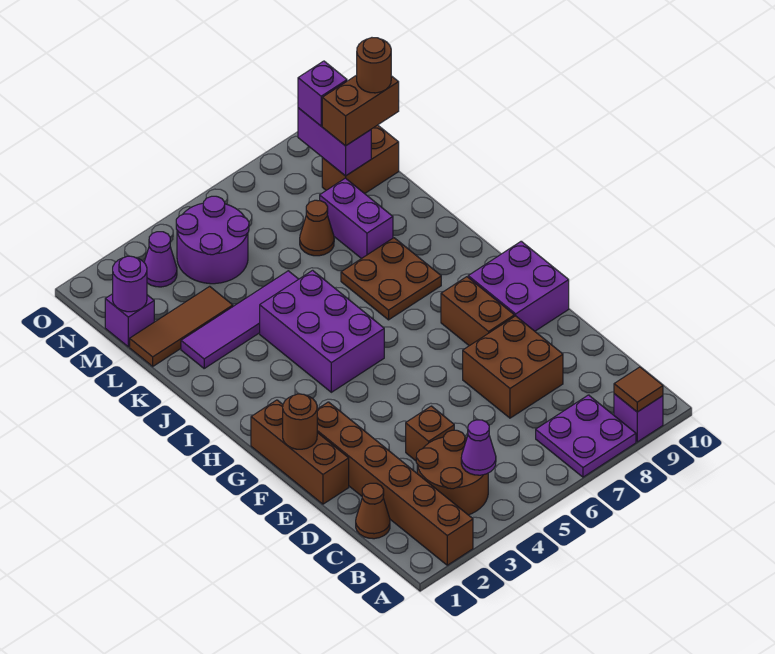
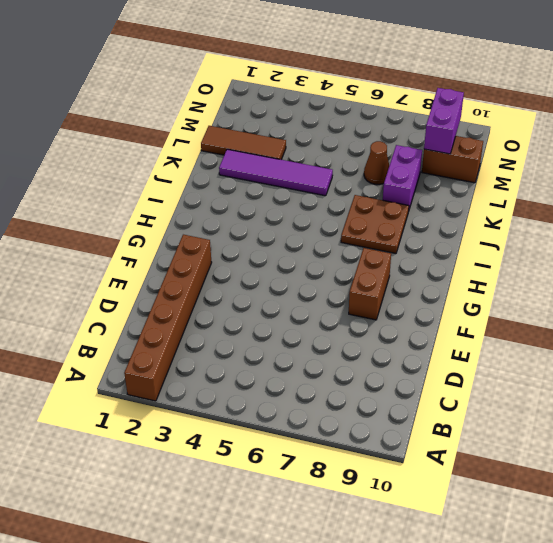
none -> purple 2x2 plate [536,395,636,477]
none -> purple 1x1 brick [614,394,663,442]
none -> brown 2x2 round brick [416,430,488,515]

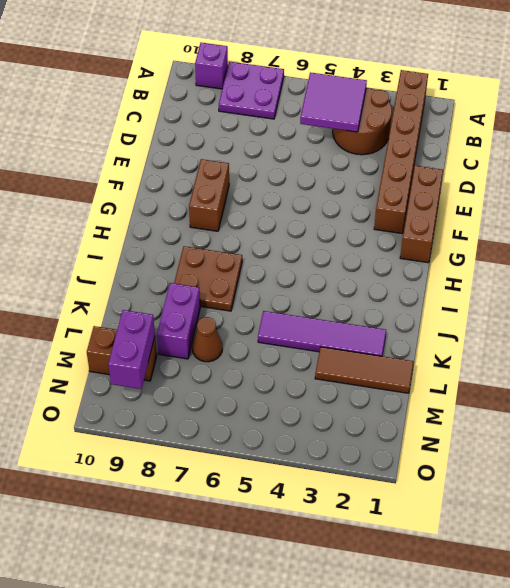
purple 2x2 tile [300,73,367,132] -> purple 1x1 cone [461,420,496,475]
none -> brown 1x1 cone [356,483,390,539]
none -> brown 1x1 brick [406,406,454,461]
none -> brown 2x2 brick [463,316,563,418]

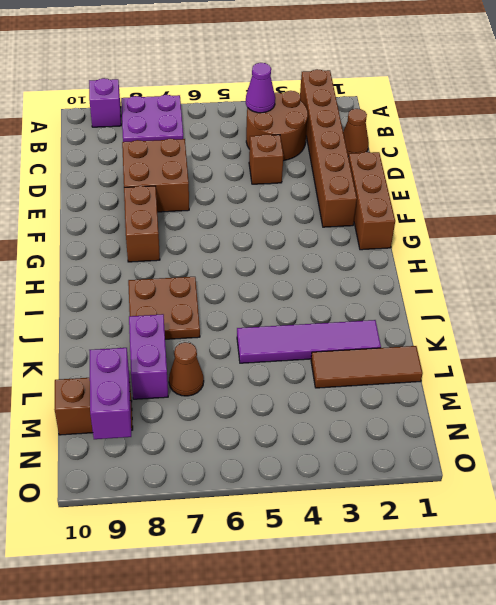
none -> purple 2x2 brick [468,241,569,331]
none -> purple 2x3 brick [260,270,384,392]
none -> purple 1x1 brick [105,294,154,347]

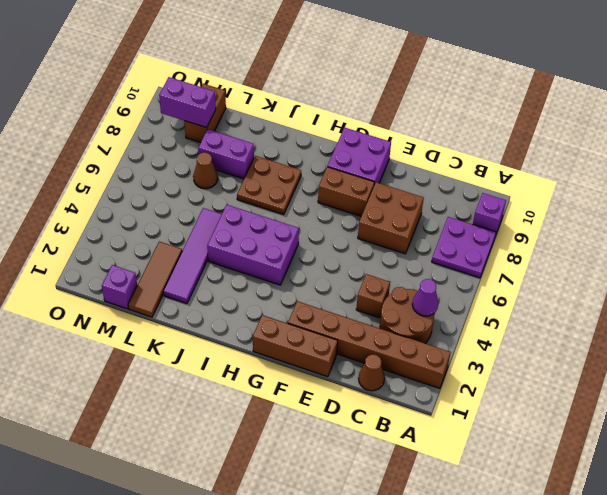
none -> purple 2x2 round brick [176,196,249,284]
none -> purple 1x1 cone [144,232,177,287]
none -> brown 1x1 tile [614,367,663,412]

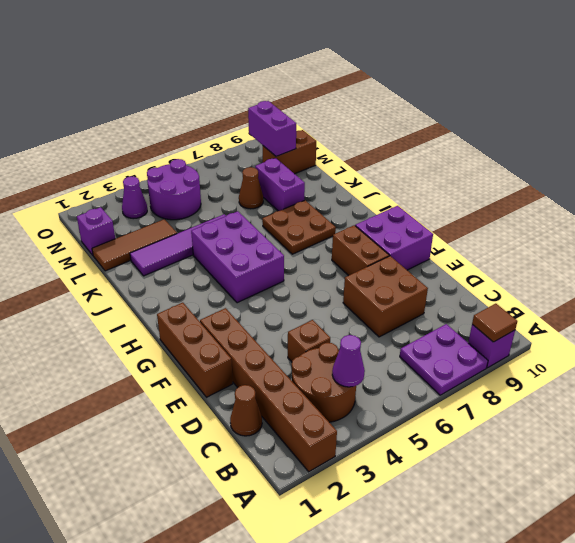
none -> brown 1x1 round brick [283,394,317,449]
none -> purple 1x1 round brick [113,256,147,312]
none -> brown 1x2 brick [322,75,399,146]

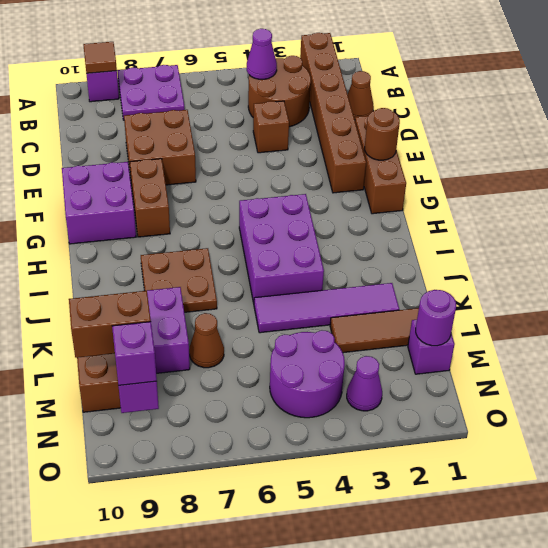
none -> brown 1x1 round brick [357,38,391,93]

